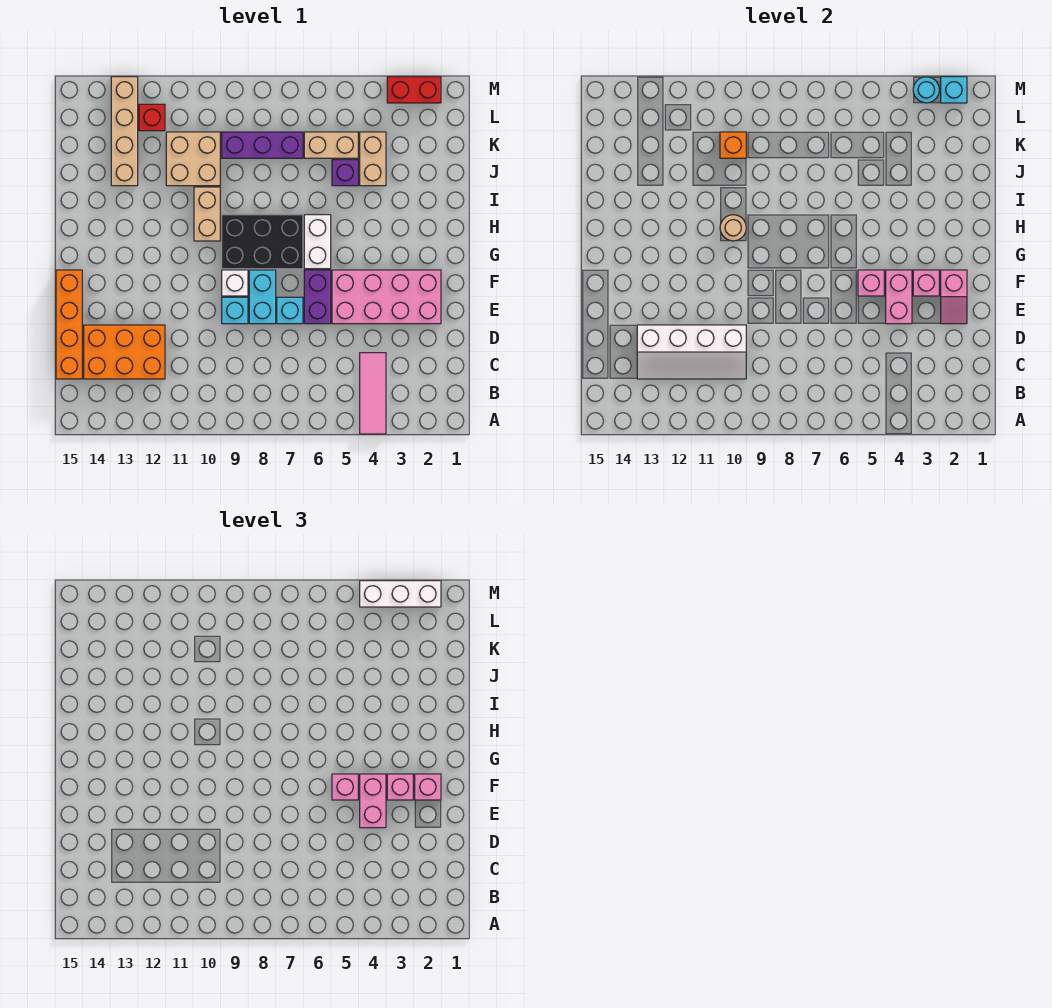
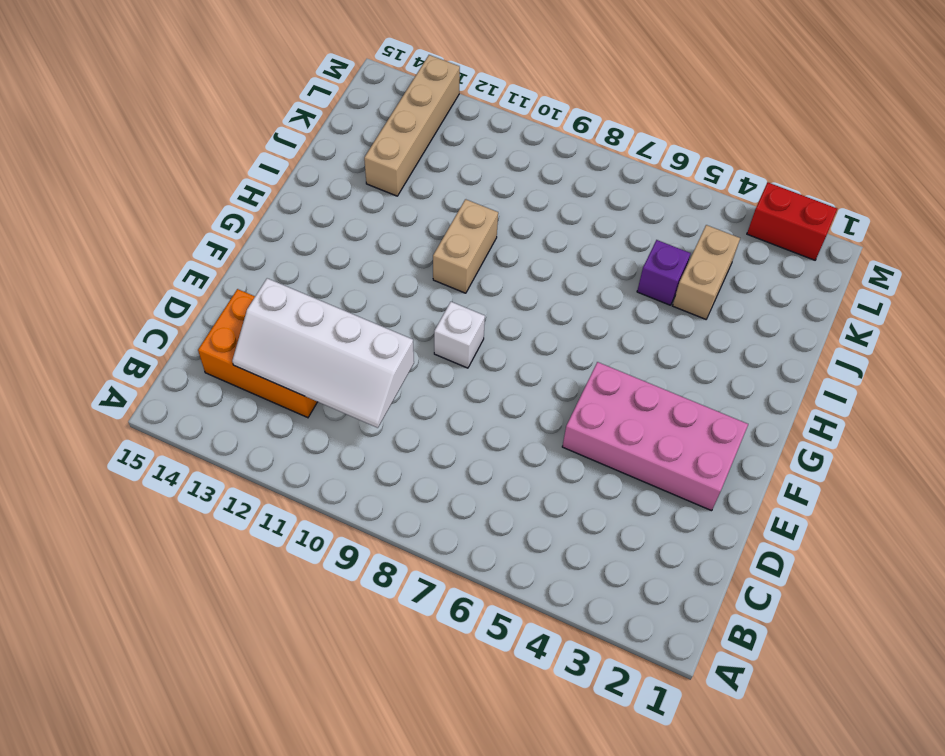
none -> pink 1x3 tile [360,353,386,434]
none -> orange 1x4 brick [56,270,82,379]
none -> purple 1x2 brick [304,270,331,324]
none -> cyan 1x1 brick [277,297,303,324]

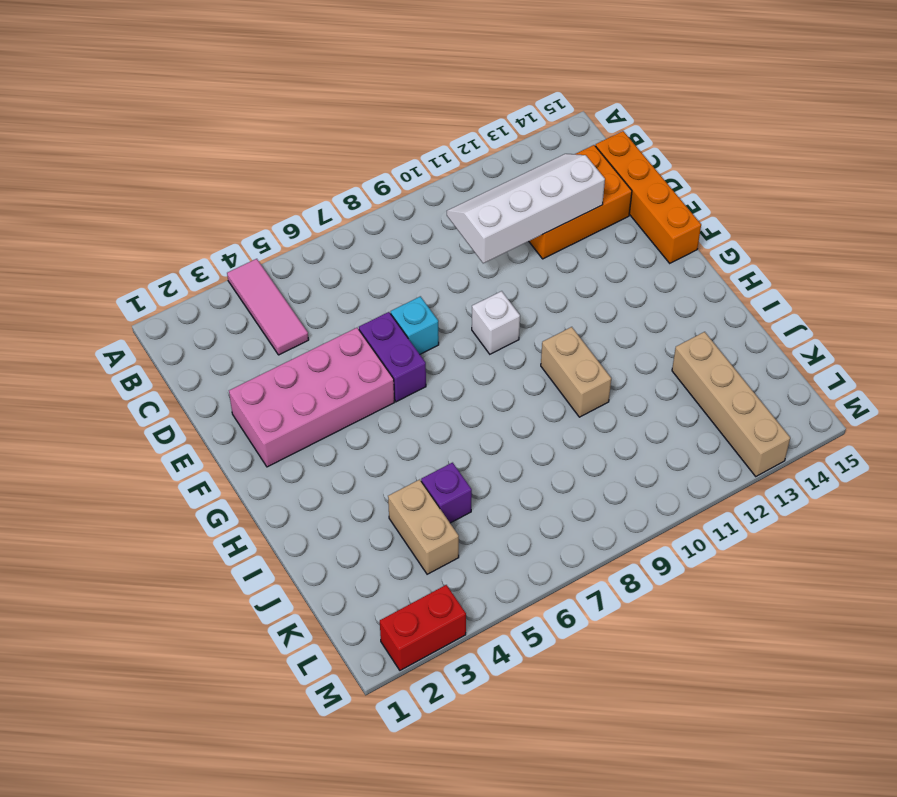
none -> cyan 1x2 brick [249,270,276,324]
none -> cyan 1x1 brick [222,297,248,324]
none -> white 1x2 brick [304,215,331,269]
none -> black 2x3 brick [222,215,303,269]

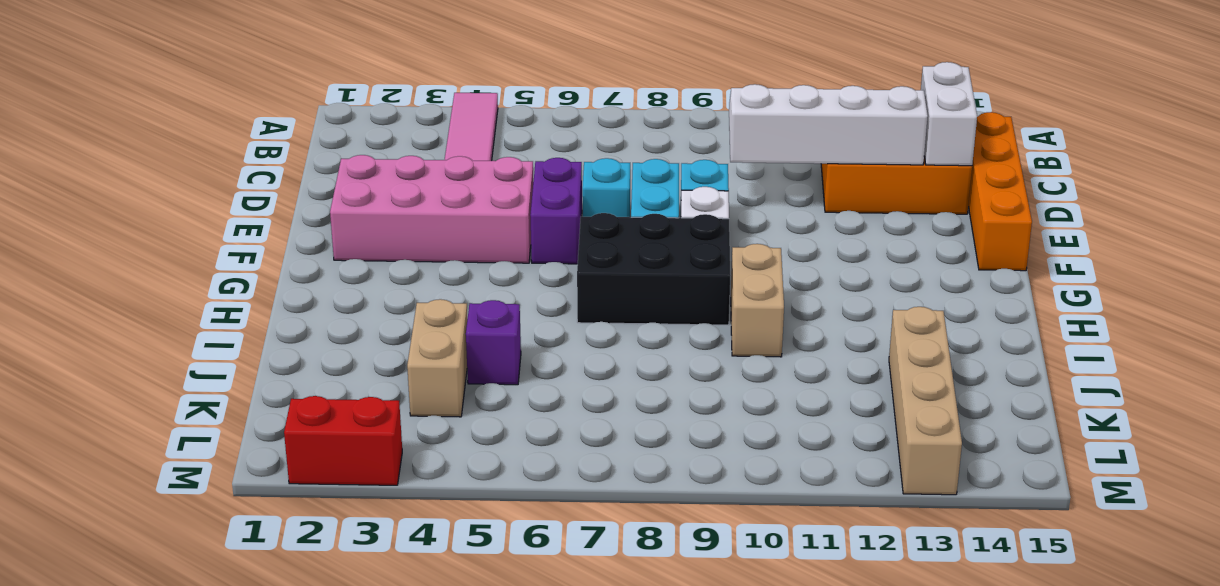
white 1x2 brick [921,62,977,166] -> white 1x2 brick moved to [304,215,331,269]
none -> tan 2x2 brick [166,132,220,186]
none -> tan 1x2 brick [304,132,358,158]
none -> purple 1x3 brick [222,132,303,158]
none -> red 1x1 brick [139,104,165,131]

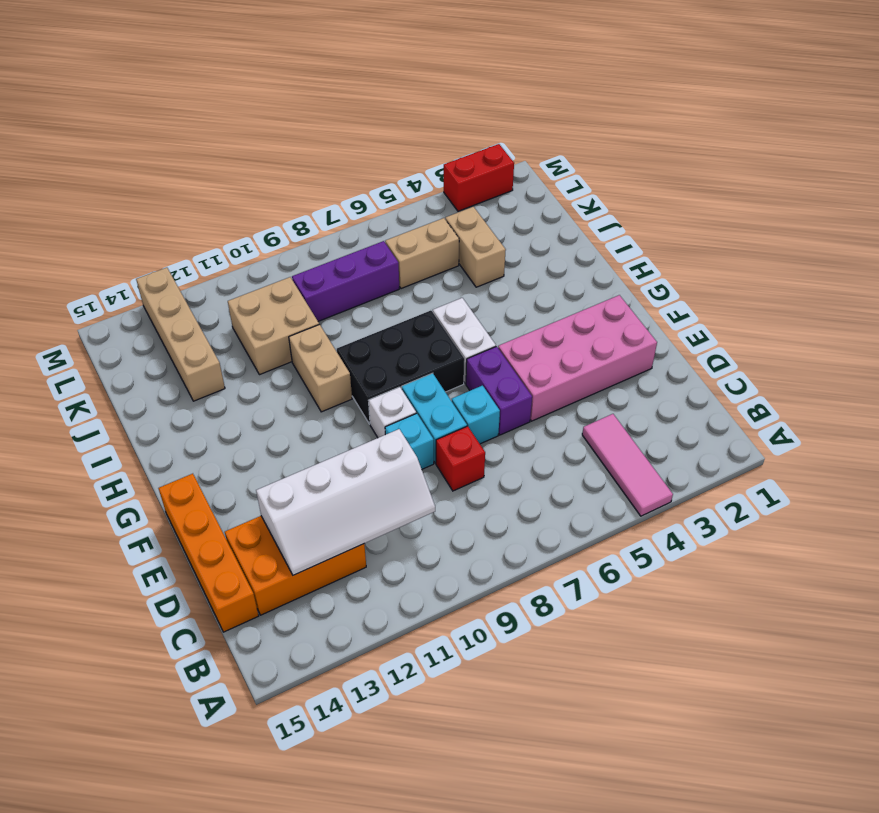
red 1x1 brick [436,426,485,491] -> red 1x1 brick moved to [139,104,165,131]
none -> purple 1x1 brick [332,160,358,186]
none -> pink 1x2 slope [941,270,967,324]
none -> pink 1x2 brick [886,270,912,324]
none -> pink 1x1 brick [913,270,939,296]

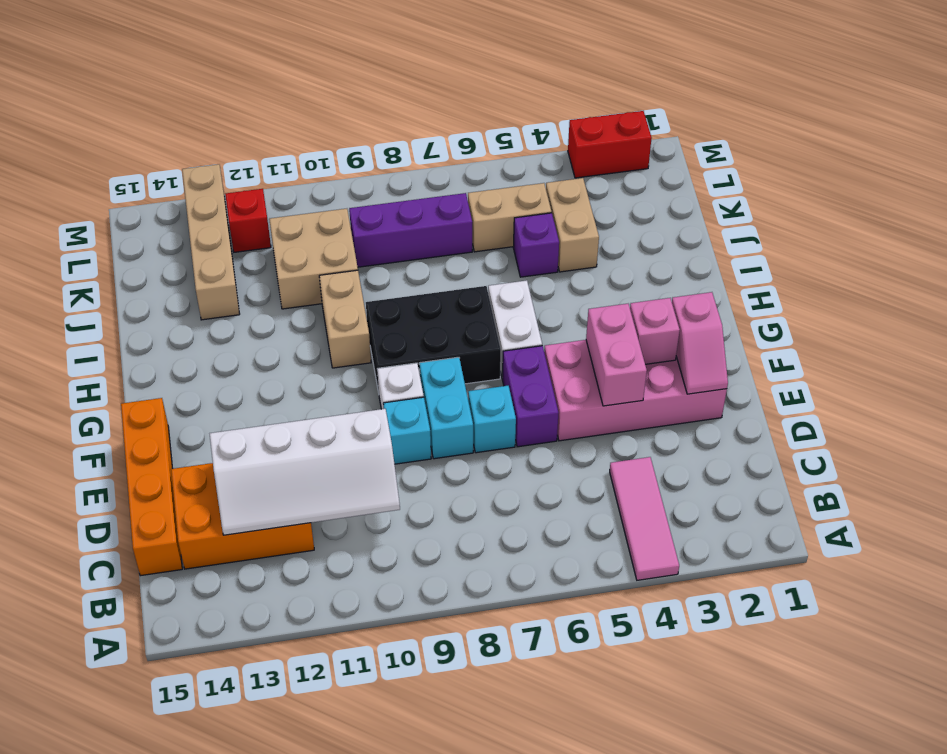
none -> pink 1x1 brick [858,270,884,296]
none -> tan 1x1 round brick [720,215,746,241]
none -> orange 1x1 brick [720,132,746,158]
none -> cyan 1x1 brick [941,77,967,103]

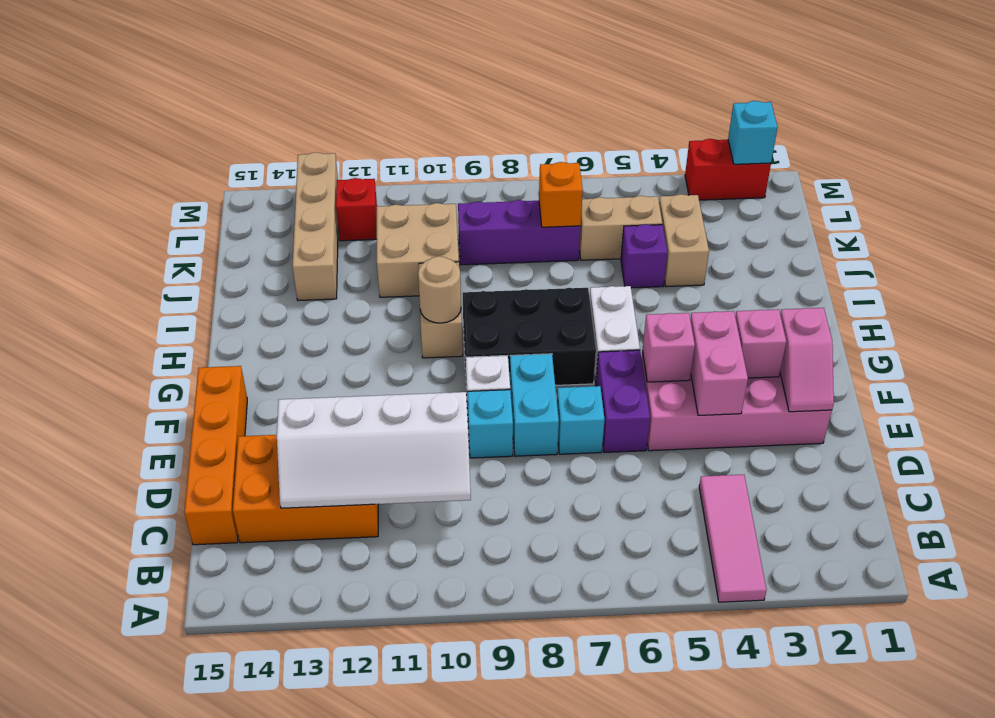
orange 1x1 brick [539,162,583,227] -> orange 1x1 brick moved to [720,132,746,158]
none -> cyan 1x1 round brick [913,77,939,103]
none -> pink 1x2 brick [360,774,386,828]
none -> pink 1x1 brick [415,774,441,800]
none -> pink 1x1 brick [387,774,413,800]

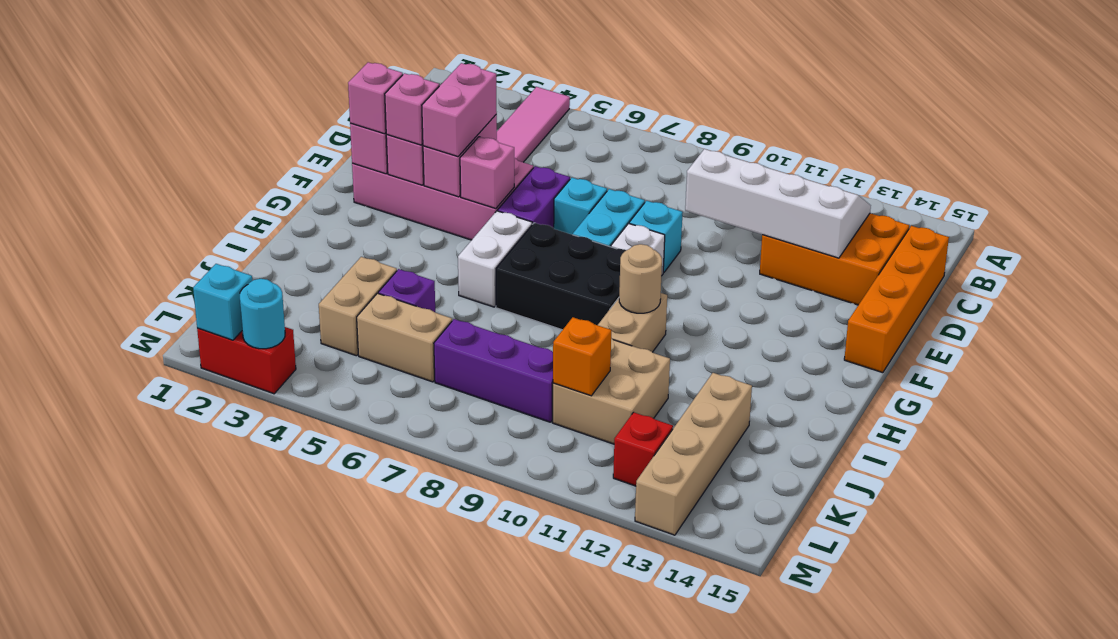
none -> pink 1x1 brick [332,774,358,800]
none -> white 1x3 brick [360,581,441,607]

